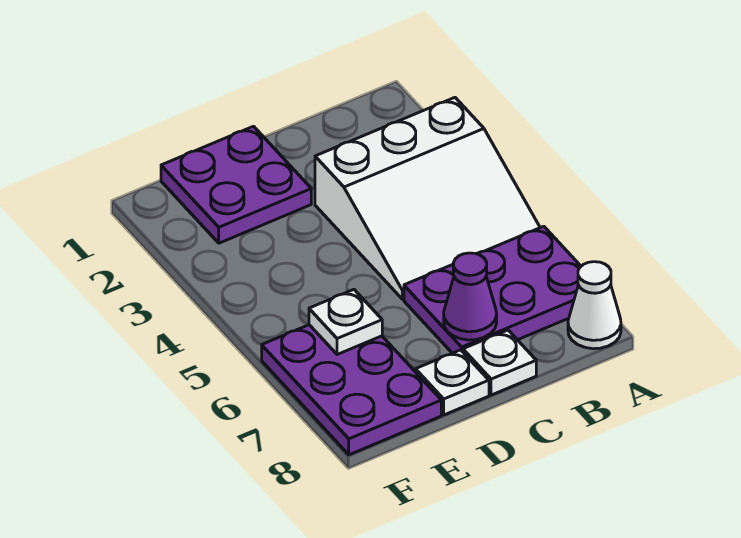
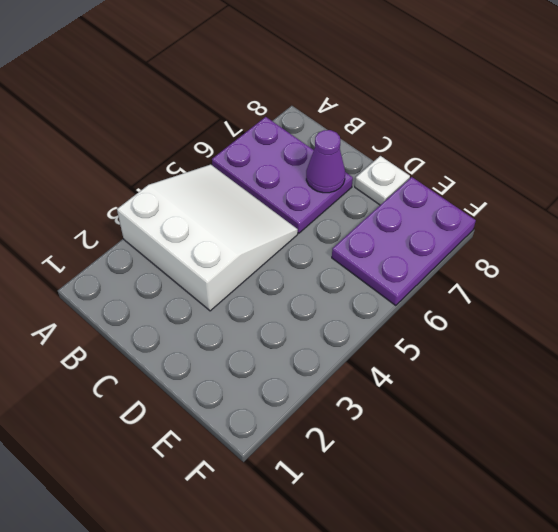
none -> white 1x1 cone [568,262,621,349]
none -> white 1x1 plate [463,330,536,395]

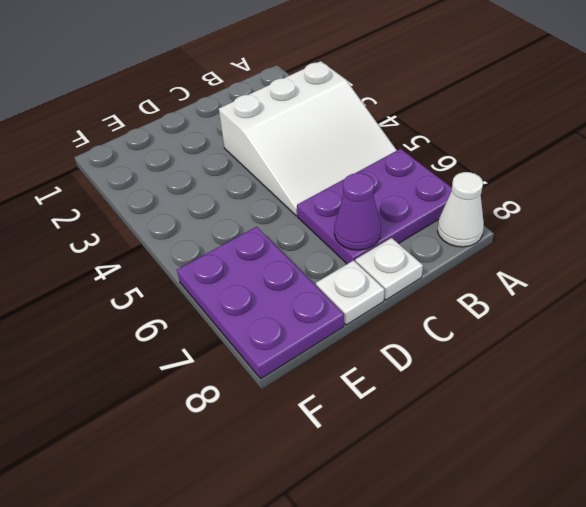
none -> purple 2x2 plate [161,126,311,243]
none -> white 1x1 plate [309,290,382,355]

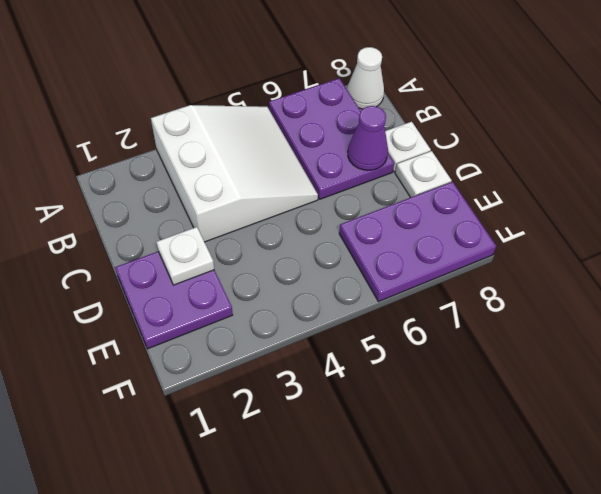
white 1x1 plate [156,227,214,285] -> white 1x1 plate moved to [309,290,382,355]

